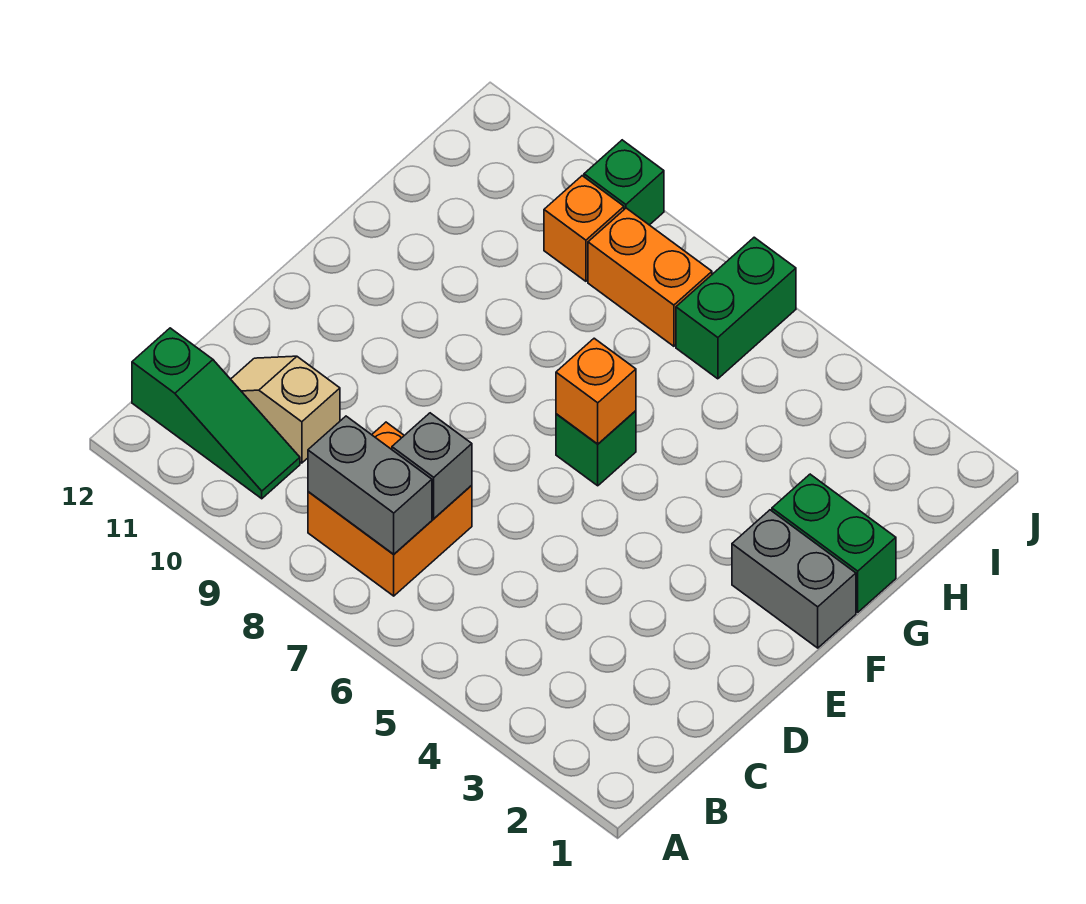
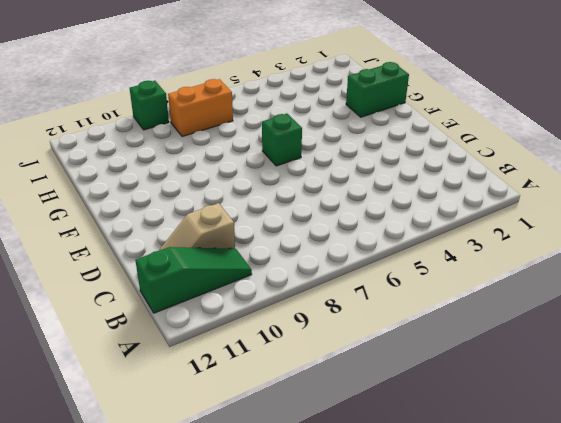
none -> orange 2x2 brick [308,422,472,596]
none -> grey 1x2 brick [732,510,856,648]
none -> green 1x2 brick [676,237,796,379]

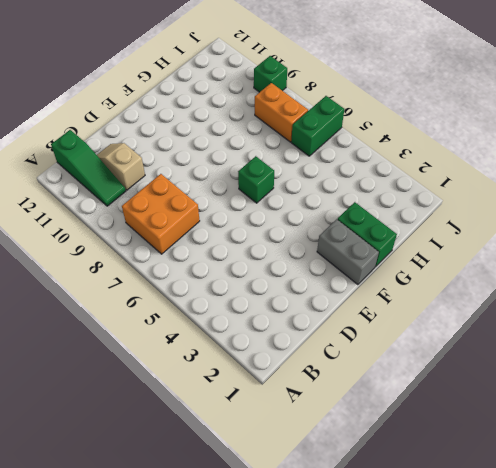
none -> orange 1x1 brick [544,176,624,281]
none -> grey 1x2 brick [308,416,432,554]
none -> grey 1x1 brick [392,413,472,519]

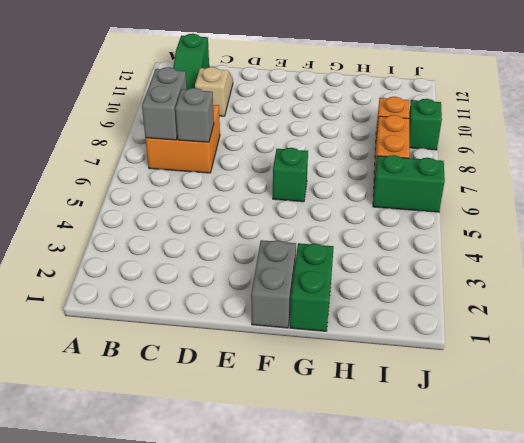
none -> orange 1x1 brick [556,338,636,444]

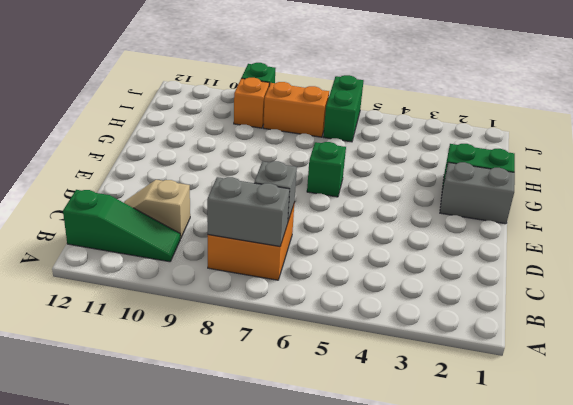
none -> orange 1x1 brick [556,338,636,444]

